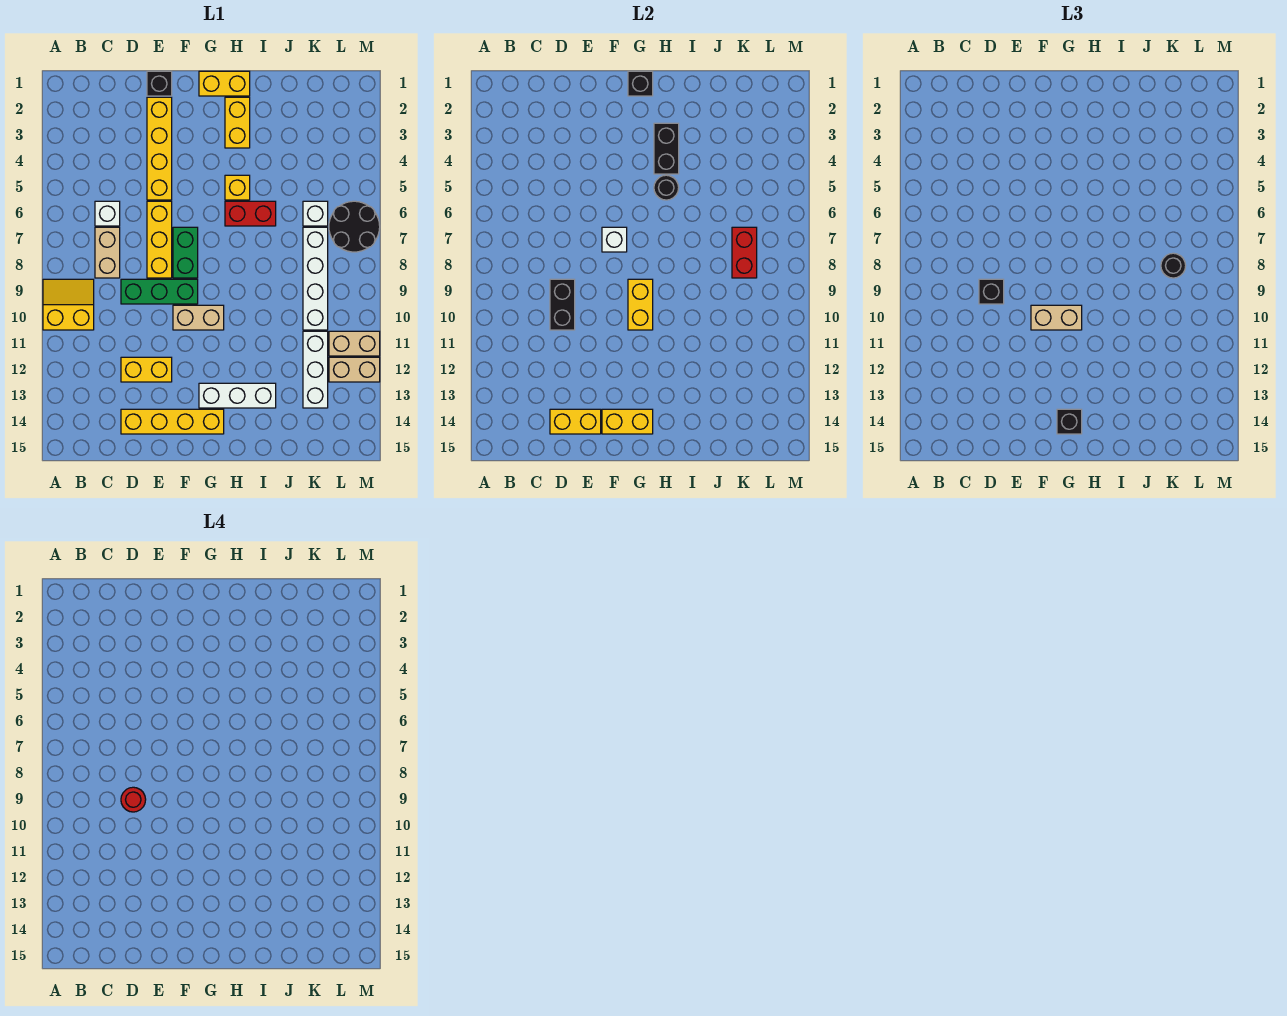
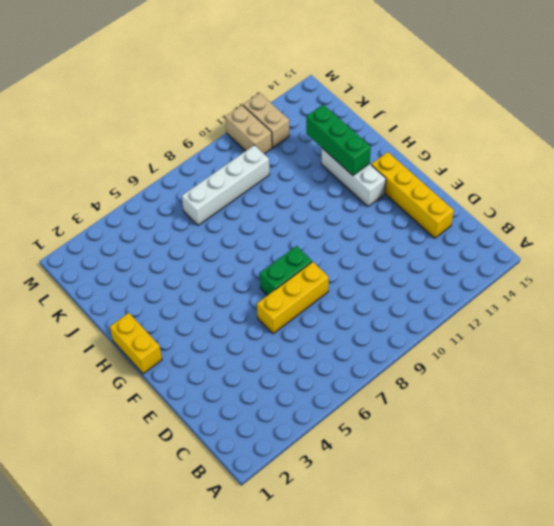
green 1x3 brick [306,105,371,175] -> green 1x3 brick moved to [121,279,198,304]
none -> yellow 2x2 slope [43,279,94,330]
none -> white 1x1 brick [95,201,120,226]
none -> tan 1x2 brick [95,227,120,278]
none -> yellow 1x2 brick [121,357,172,382]

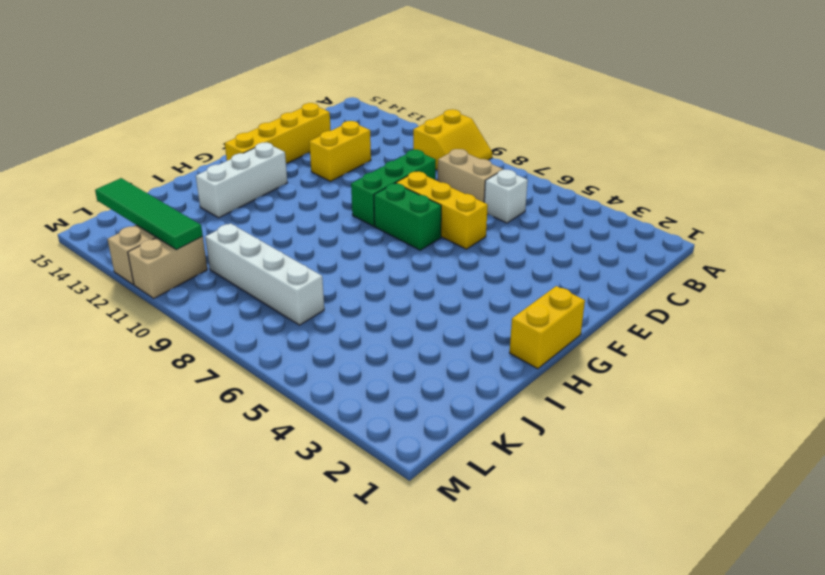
green 1x4 tile [95,178,203,250] -> none
none -> black 1x1 brick [147,71,172,96]
none -> yellow 1x4 brick [147,97,172,200]
none -> tan 1x2 brick [173,305,224,330]
none -> yellow 1x2 brick [225,97,250,148]

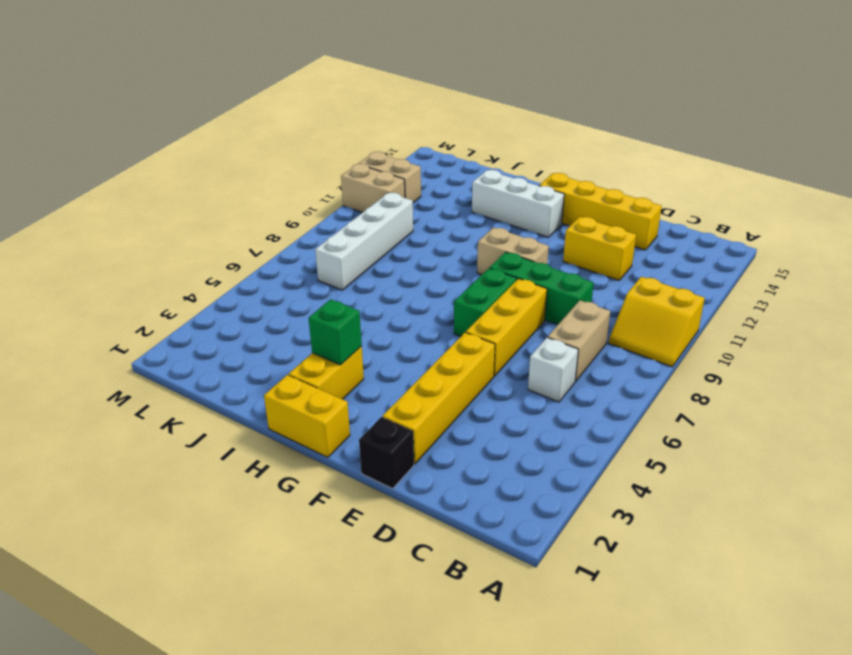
green 1x1 brick [309,299,362,365] -> black 1x2 brick [654,123,679,174]
none -> yellow 1x1 brick [225,175,250,200]
none -> red 1x2 brick [225,201,276,226]
none -> white 1x1 brick [303,201,328,226]
none -> white 1x3 brick [303,331,328,408]

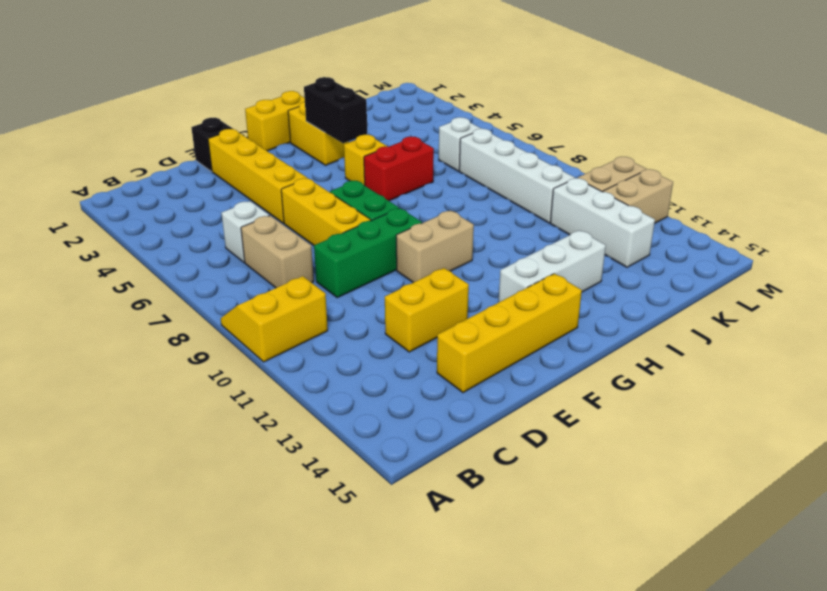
none -> black 2x2 round brick [329,201,380,252]
none -> black 1x2 brick [550,279,575,330]
none -> yellow 1x2 brick [550,409,601,434]
none -> white 1x1 brick [602,227,627,252]

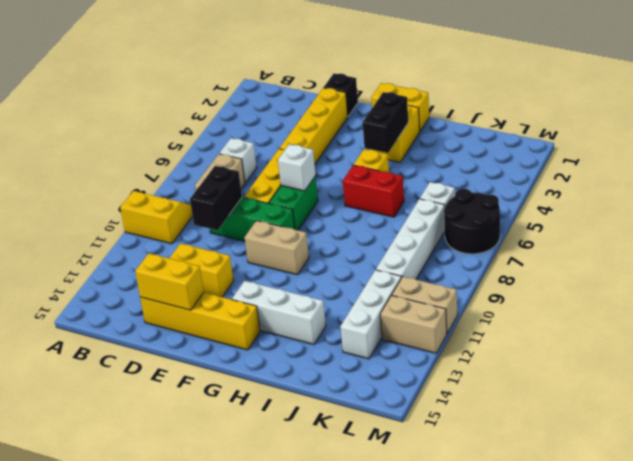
none -> yellow 1x2 brick [602,409,653,434]
none -> black 1x1 brick [628,71,653,96]
none -> yellow 1x2 brick [628,279,653,330]
none -> black 1x1 round brick [654,175,679,200]

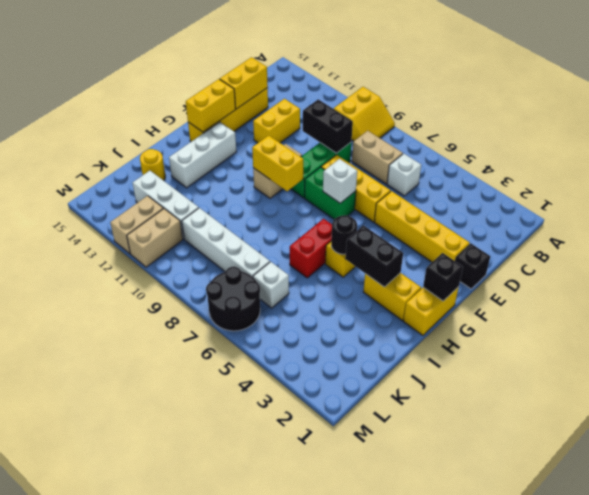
yellow 1x1 round brick [140,149,165,181] -> none
none -> red 1x2 brick [732,227,757,278]
none -> black 1x1 brick [979,279,1004,304]
none -> tan 1x2 brick [1031,305,1082,330]
none -> black 1x1 brick [1057,409,1082,434]

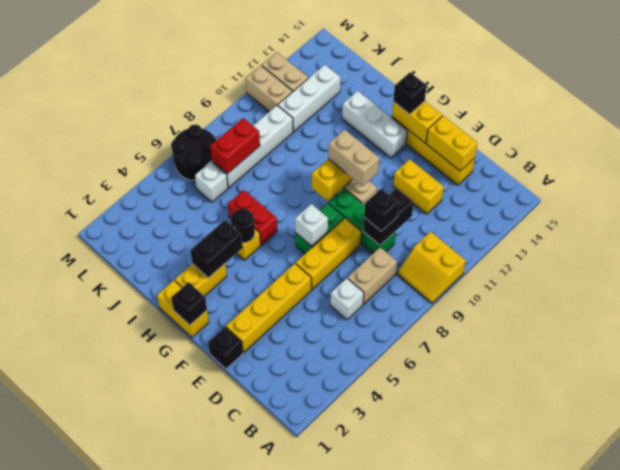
none -> black 1x1 round brick [1161,253,1186,278]
none -> red 1x1 round brick [121,787,146,812]

